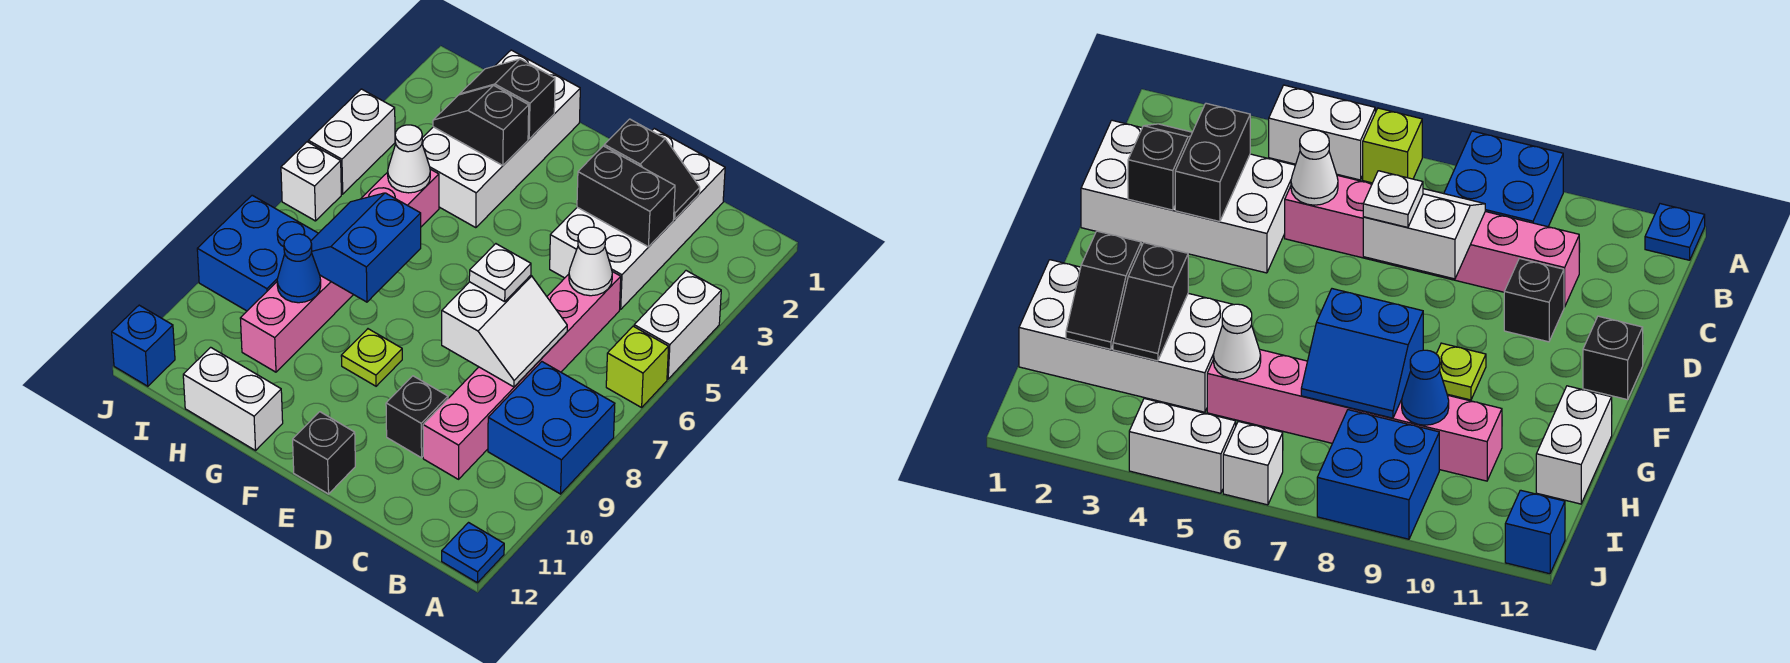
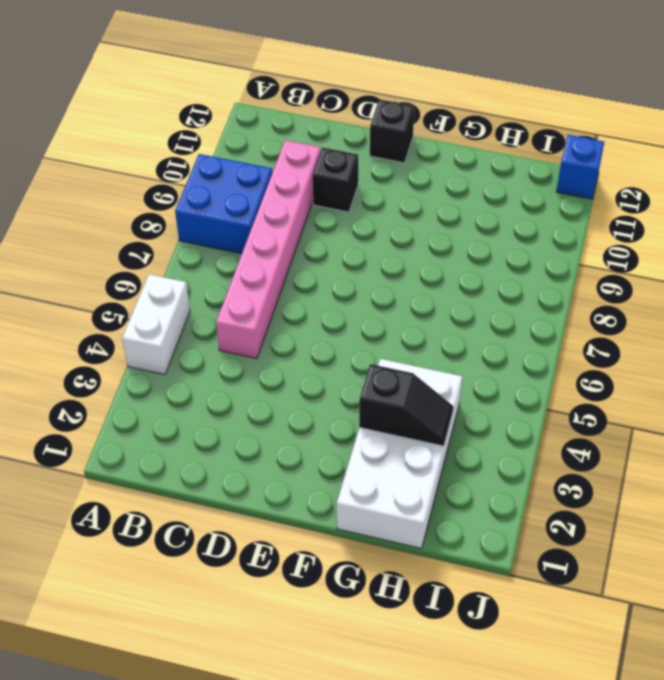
none -> lime 1x1 brick [606,326,669,408]
none -> blue 1x1 plate [442,523,504,583]
none -> white 2x4 brick [550,129,725,309]

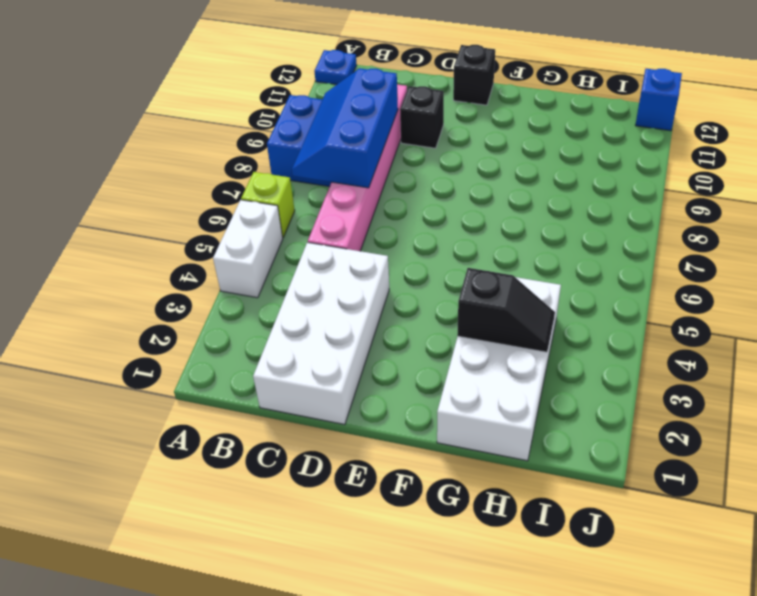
blue 2x3 slope [292,68,398,188] -> white 2x2 slope [442,275,567,387]
none -> lime 1x1 plate [341,329,402,386]
none -> white 1x2 brick [183,347,283,450]
none -> pink 1x6 brick [240,169,439,372]

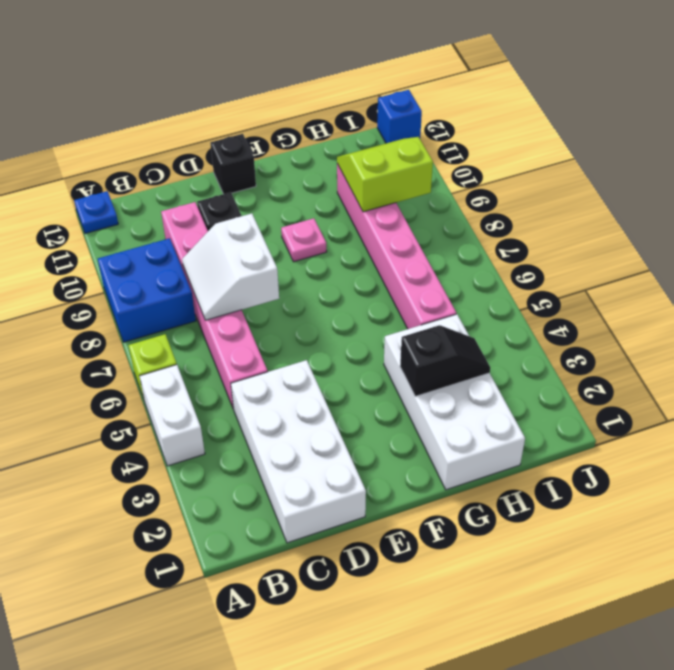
pink 1x1 plate [281,218,327,262] -> lime 1x1 plate [341,329,402,386]
lime 2x2 slope [337,137,433,212] -> blue 1x1 cone [277,234,321,303]
none -> white 1x2 brick [183,347,283,450]
none -> blue 2x2 brick [197,195,318,311]
none -> white 1x2 brick [308,89,395,194]

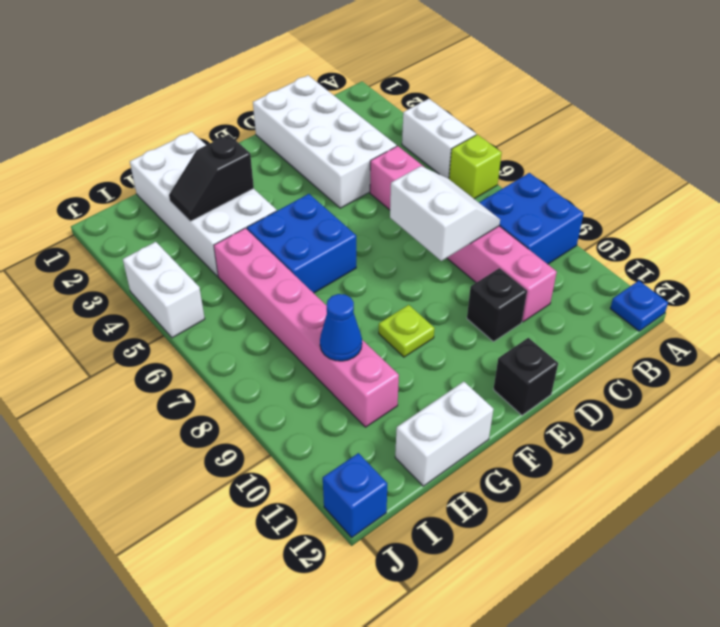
blue 2x2 brick [247,194,356,293] -> blue 2x2 brick moved to [197,195,318,311]
none -> white 1x1 brick [281,142,341,221]
none -> black 1x2 slope [604,119,700,219]
none -> black 1x2 brick [577,146,675,247]

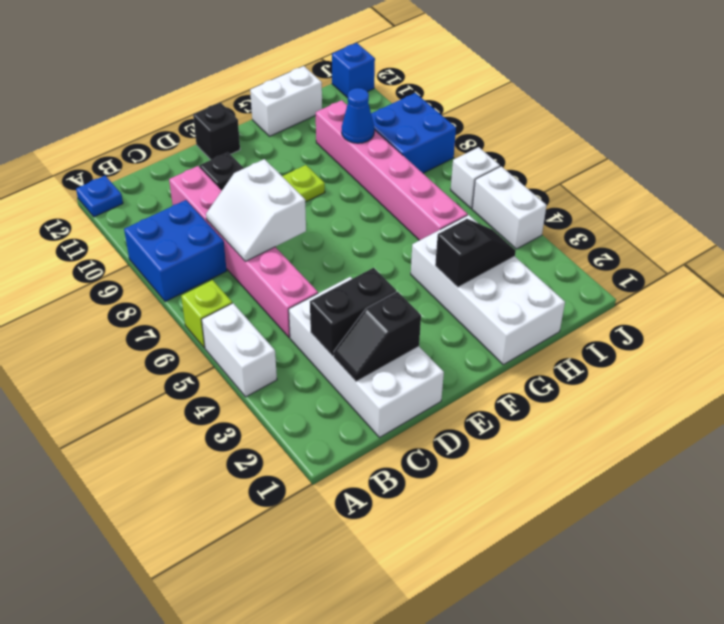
none -> white 1x1 cone [569,227,612,296]
none -> black 1x2 slope [460,59,555,139]
none -> blue 2x2 slope [311,193,421,302]

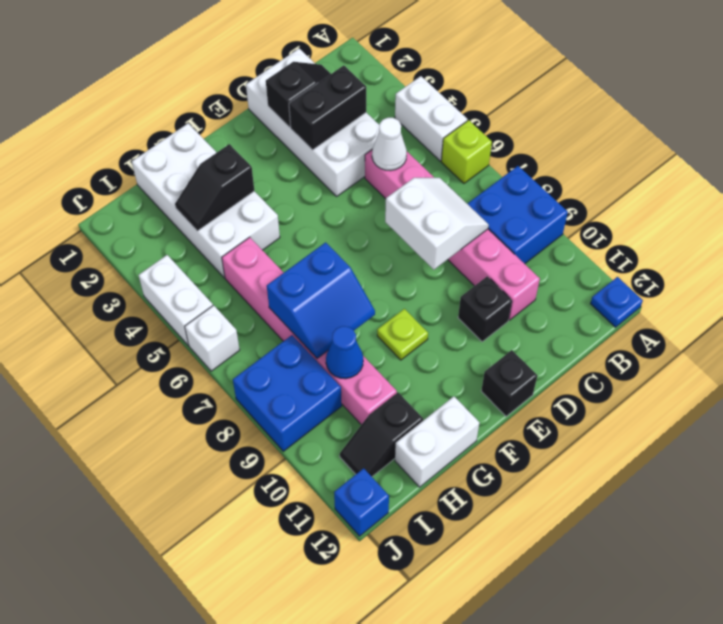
blue 2x2 slope [267,242,375,358] -> blue 2x2 slope turned to [311,193,421,302]
black 1x2 slope [340,393,423,477] -> black 1x2 slope moved to [460,59,555,139]
none -> white 1x1 cone [388,125,430,193]
none -> white 1x1 plate [469,244,531,302]

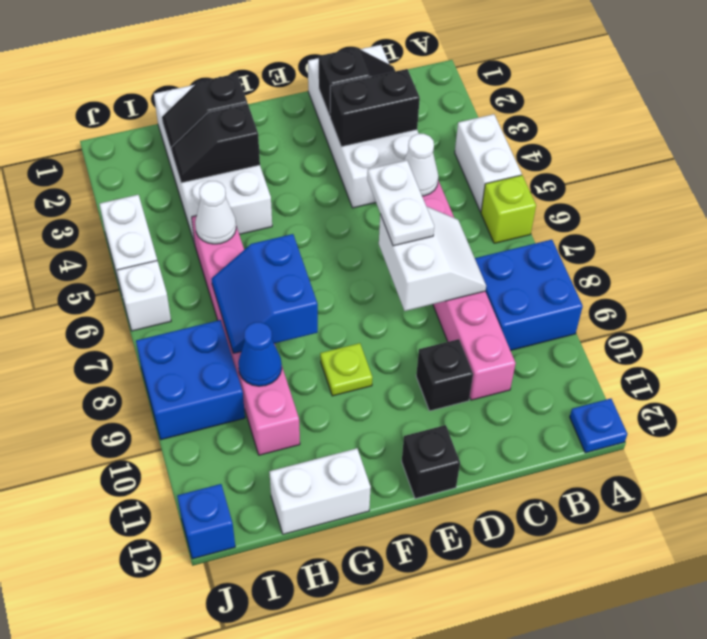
white 1x2 plate [367,160,434,246] -> white 1x1 plate [469,244,531,302]

